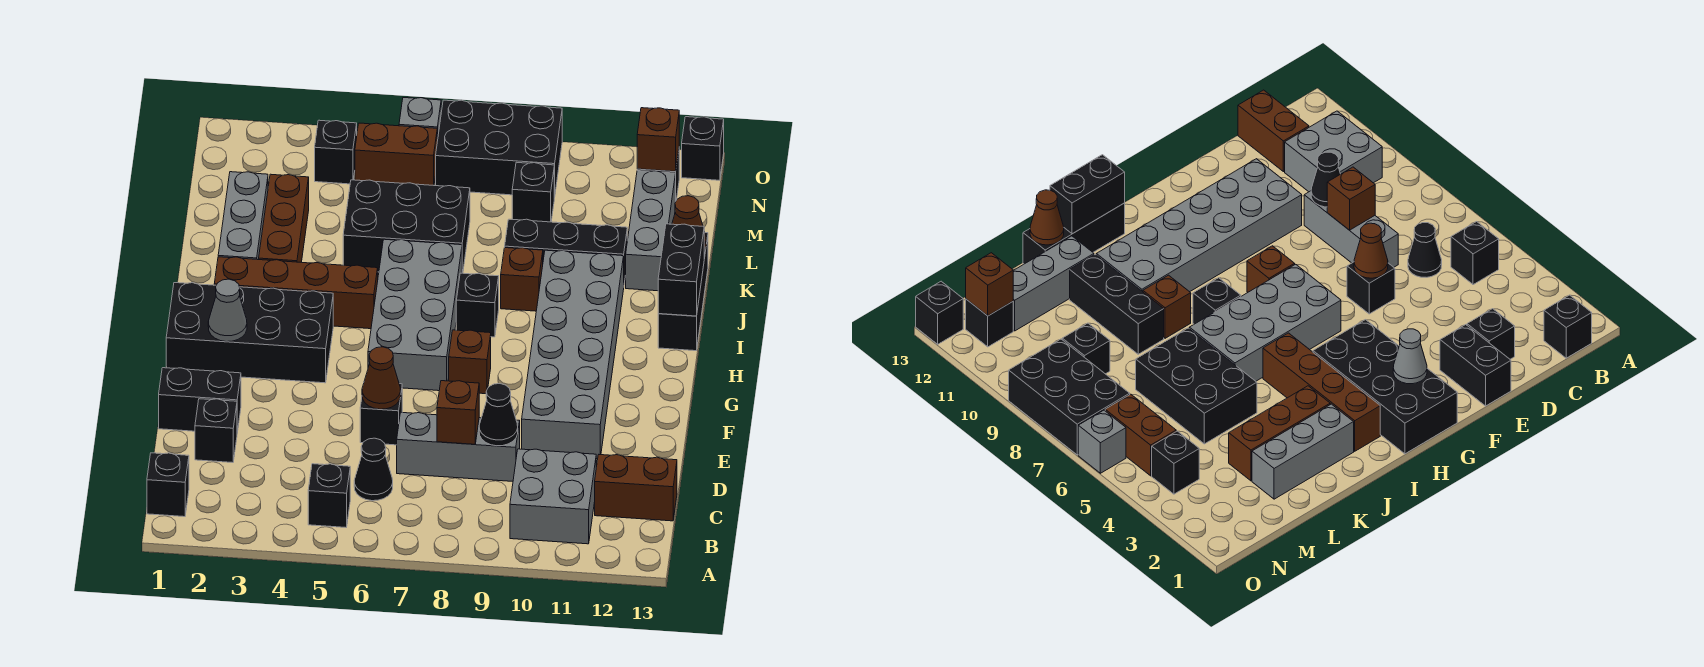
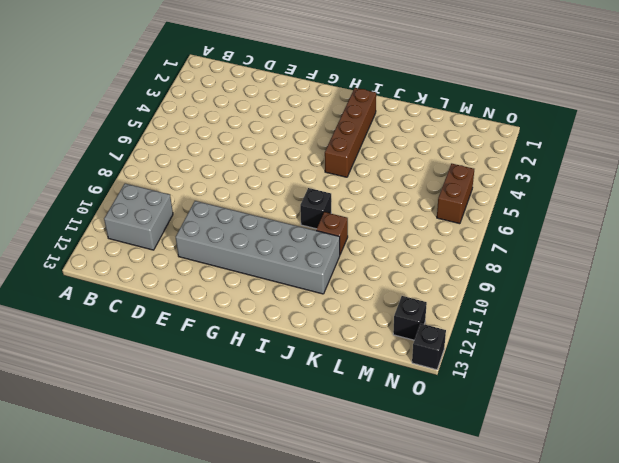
none -> black 1x1 brick [147,453,189,517]
none -> black 1x1 brick [308,464,350,527]
none -> black 1x1 cone [354,438,393,501]
none -> brown 1x2 brick [595,455,677,521]

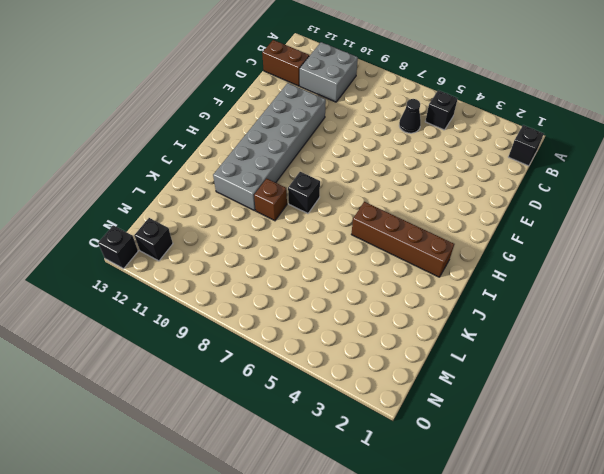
none -> black 1x1 brick [195,399,237,463]
none -> grey 1x3 brick [397,412,520,481]
none -> black 1x2 brick [159,368,241,432]
none -> black 1x1 brick [360,384,402,445]

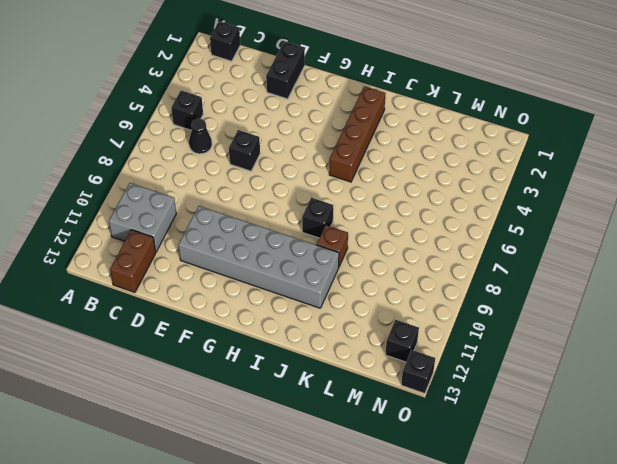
none -> black 1x1 brick [195,399,237,463]
none -> grey 1x3 brick [397,412,520,481]
none -> black 2x4 brick [166,283,333,383]
none -> grey 2x4 brick [368,239,462,391]

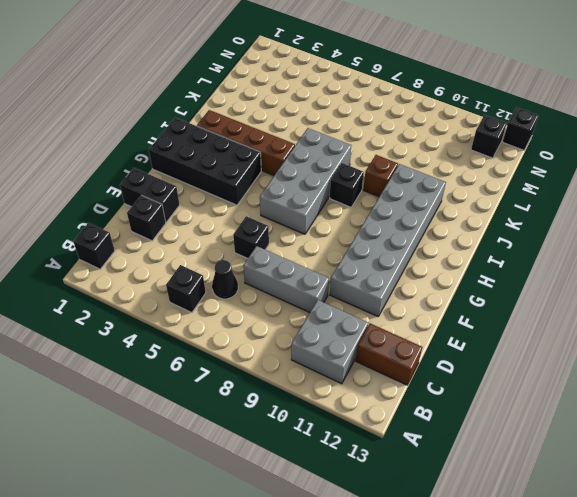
none -> brown 1x1 brick [449,330,491,394]
none -> black 1x3 brick [658,233,708,351]
none -> grey 1x3 brick [218,172,268,260]
none -> brown 1x3 brick [259,174,309,262]

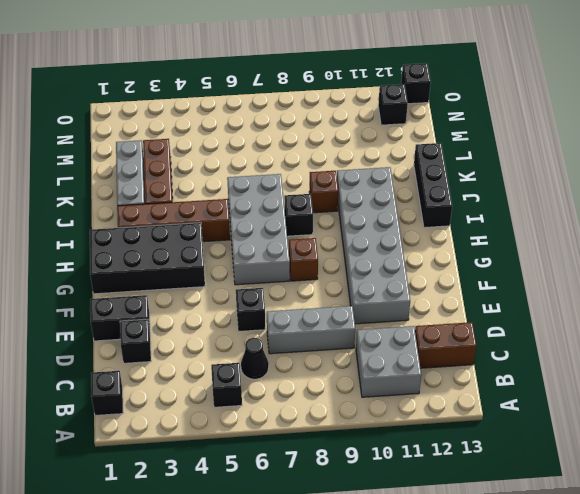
none -> black 2x3 brick [343,180,470,273]
none -> black 1x3 brick [505,219,627,283]
none -> grey 1x3 brick [626,171,676,291]
none -> black 1x1 brick [512,162,554,222]

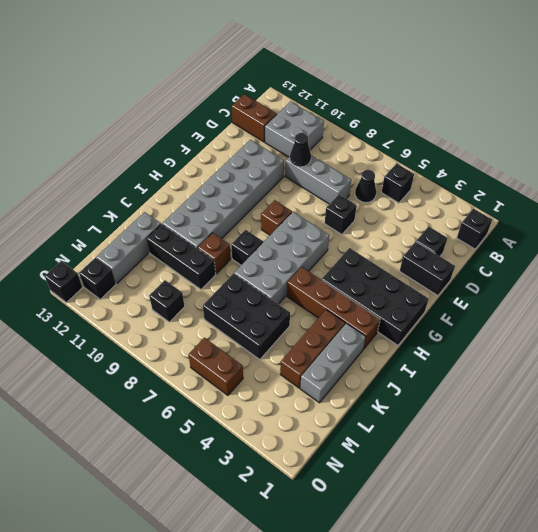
none -> black 1x3 brick [658,233,708,351]
none -> black 1x1 brick [315,120,357,184]
none -> black 2x3 brick [436,100,562,198]
none -> grey 1x1 brick [399,98,441,141]

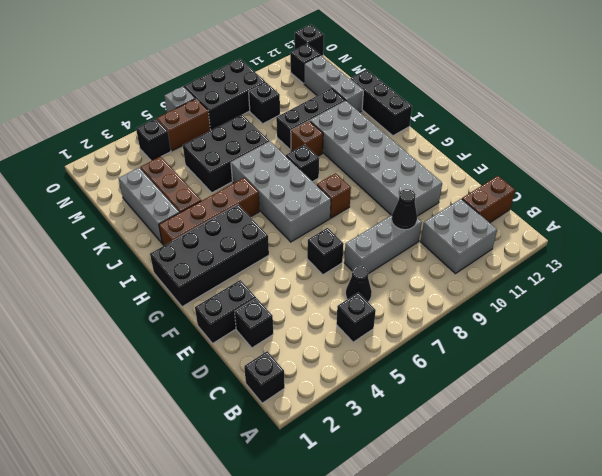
none -> brown 1x1 brick [437,381,479,444]
none -> brown 1x1 cone [362,347,401,409]
none -> grey 1x1 cone [208,279,247,342]
none -> black 1x2 brick [658,224,704,316]

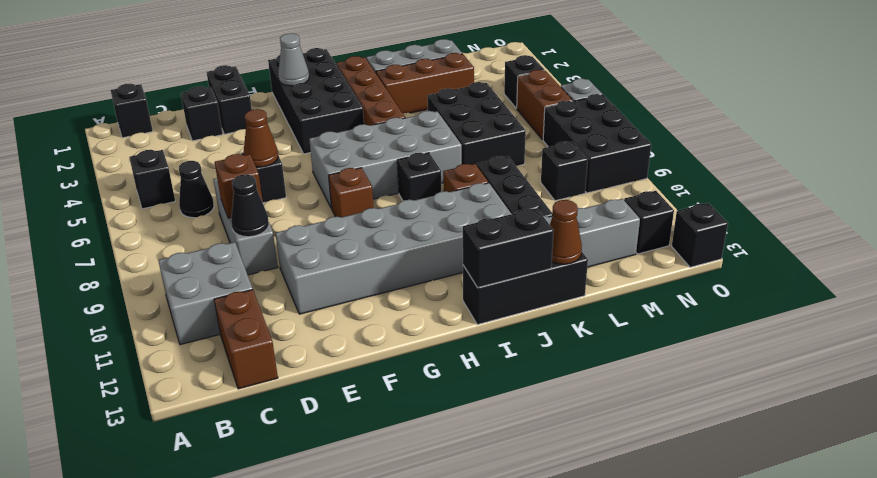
none -> brown 1x1 brick [637,108,679,171]

